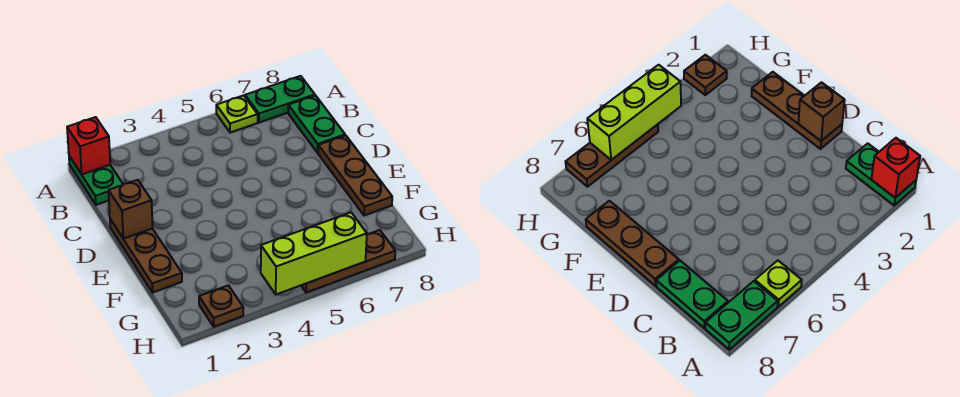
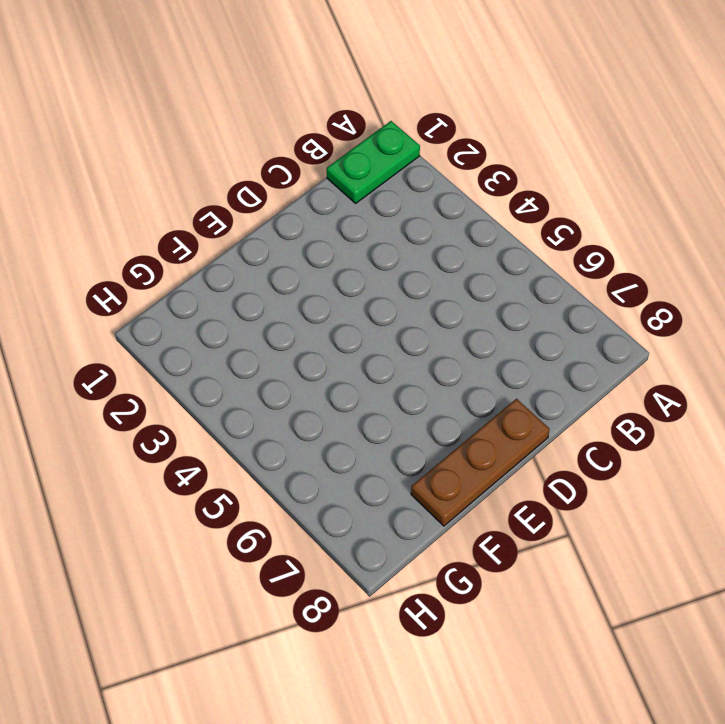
none -> lime 1x1 plate [216,95,258,133]
none -> green 1x2 plate [245,76,315,123]

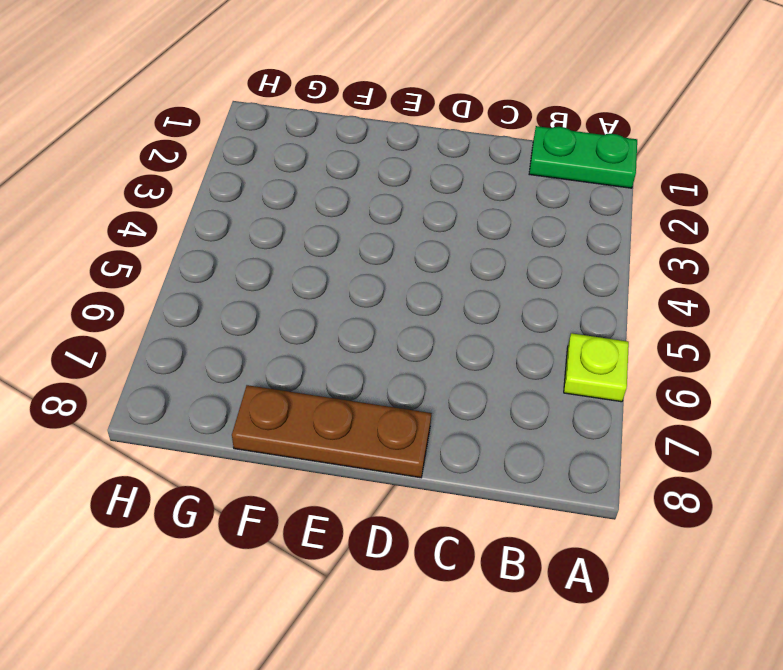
none -> green 1x2 plate [245,76,315,123]
none -> green 1x2 plate [288,95,345,153]

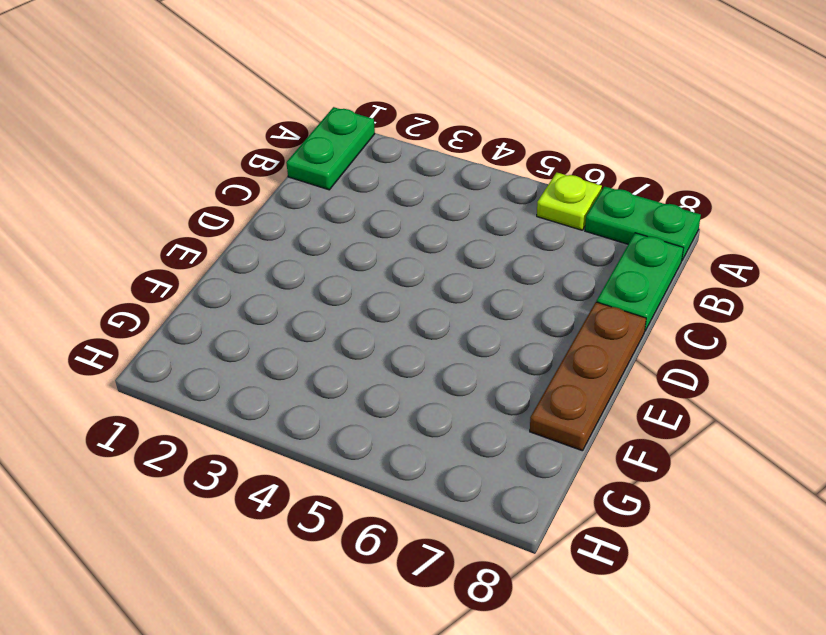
none -> brown 1x3 plate [110,219,182,292]
none -> brown 1x1 plate [199,285,243,327]

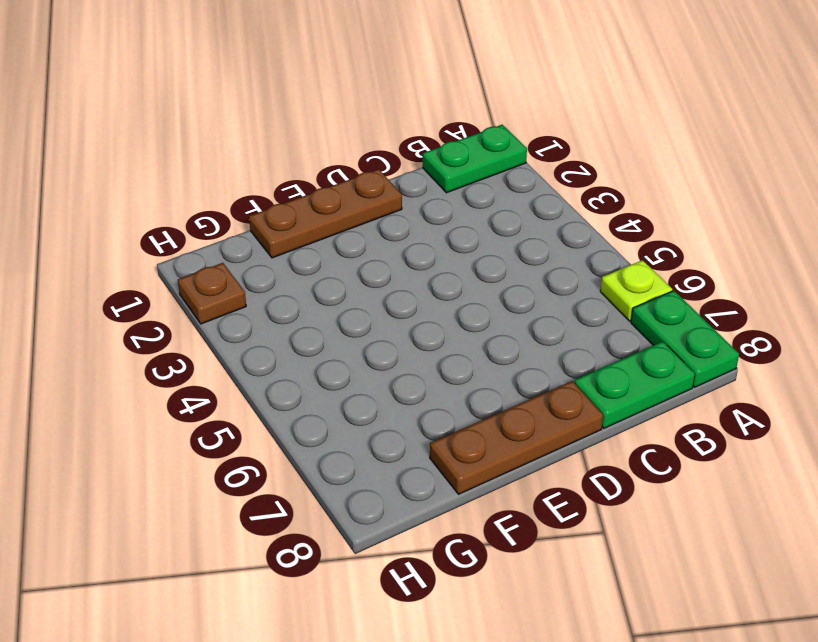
none -> brown 1x3 plate [301,230,395,293]
none -> red 1x1 brick [67,117,110,174]

